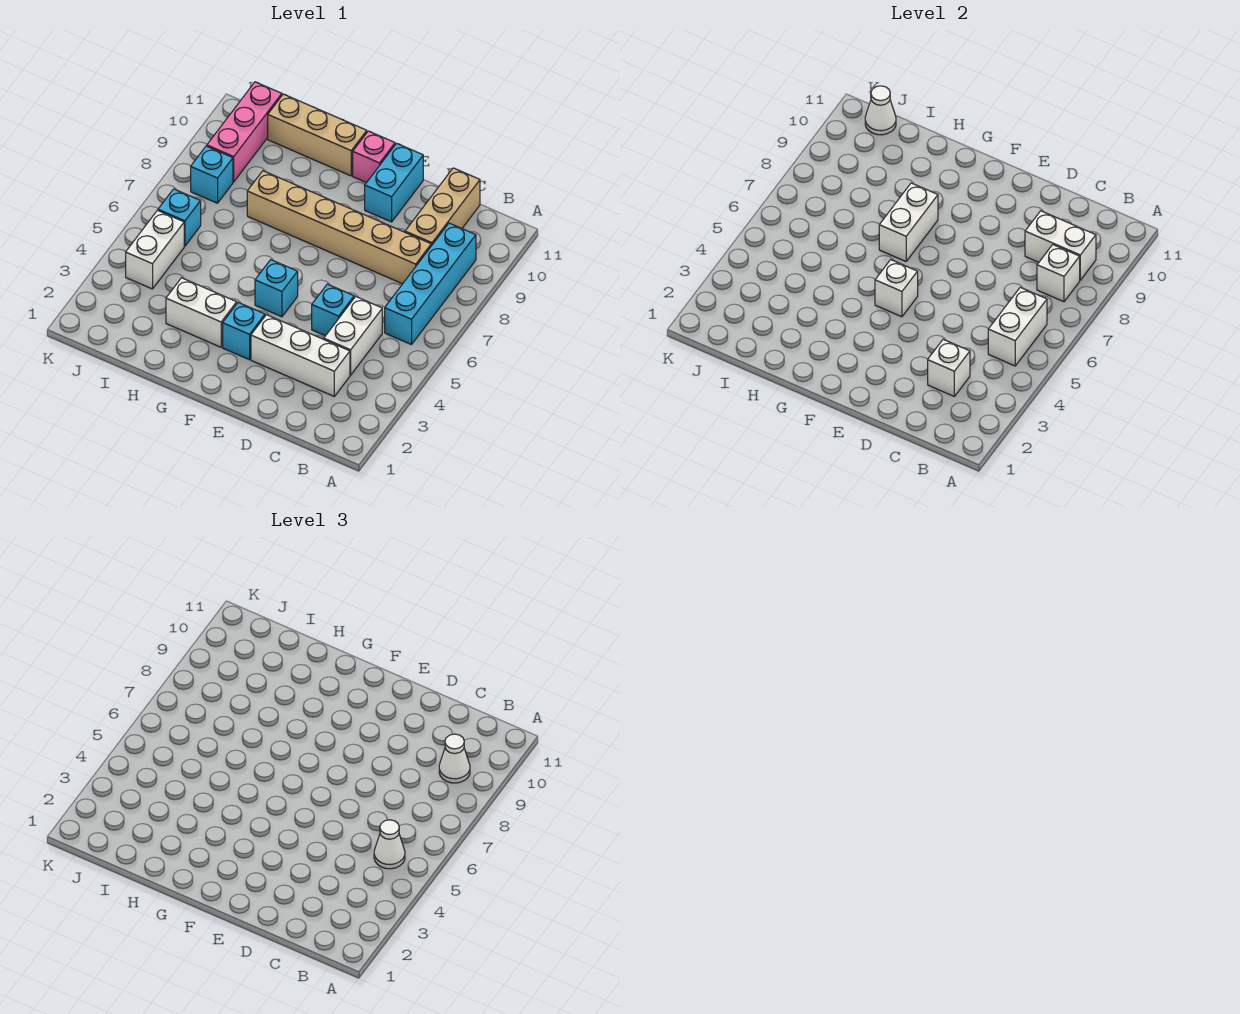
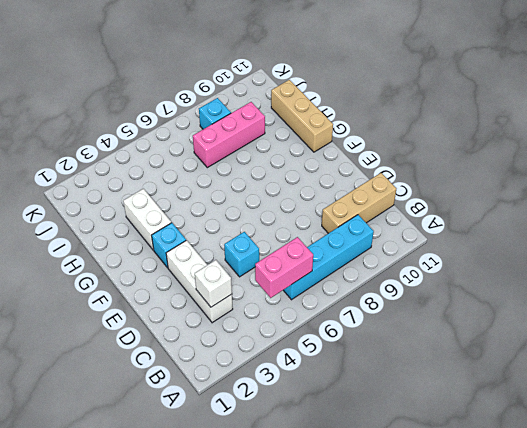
pink 1x2 brick [255,237,313,298] -> white 1x2 brick [988,287,1047,366]
pink 1x3 brick [193,102,265,168] -> pink 1x3 brick moved to [207,82,282,182]
none -> white 1x2 brick [324,297,382,375]
none -> tan 1x6 brick [247,171,431,284]
none -> cyan 1x2 brick [365,143,423,222]

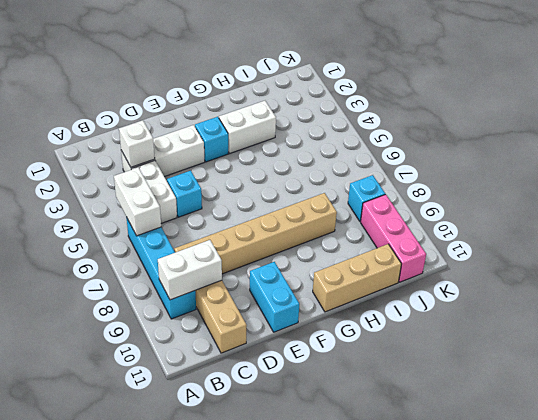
none -> cyan 1x1 brick [255,260,298,317]
none -> pink 1x1 brick [353,131,395,183]
none -> white 1x2 brick [126,210,184,289]

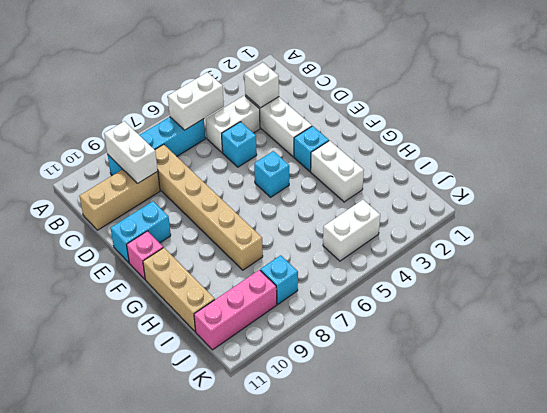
none -> cyan 1x1 brick [158,189,201,246]
none -> white 1x1 brick [1037,245,1080,302]
none -> white 1x1 brick [875,260,918,317]

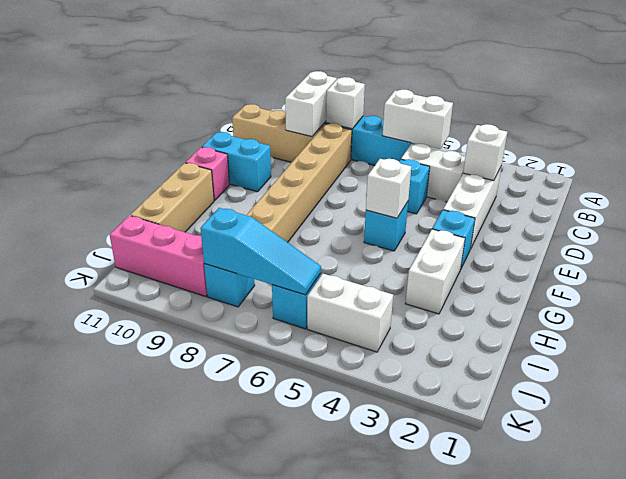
cyan 1x3 slope [201,208,321,295] -> none
none -> white 1x2 brick [879,183,938,261]
none -> white 1x1 cone [865,86,896,135]
none -> white 1x1 cone [374,820,405,869]

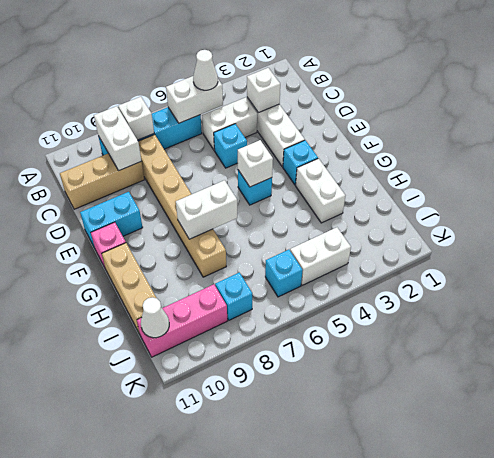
none -> white 1x1 cone [439,734,470,783]

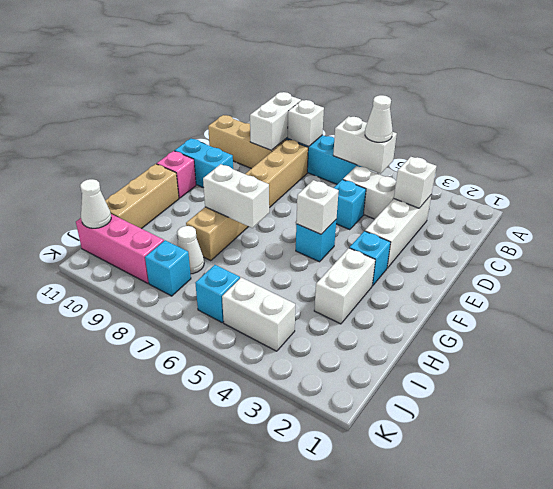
white 1x1 cone [177,226,204,274] -> white 1x1 cone moved to [439,734,470,783]

